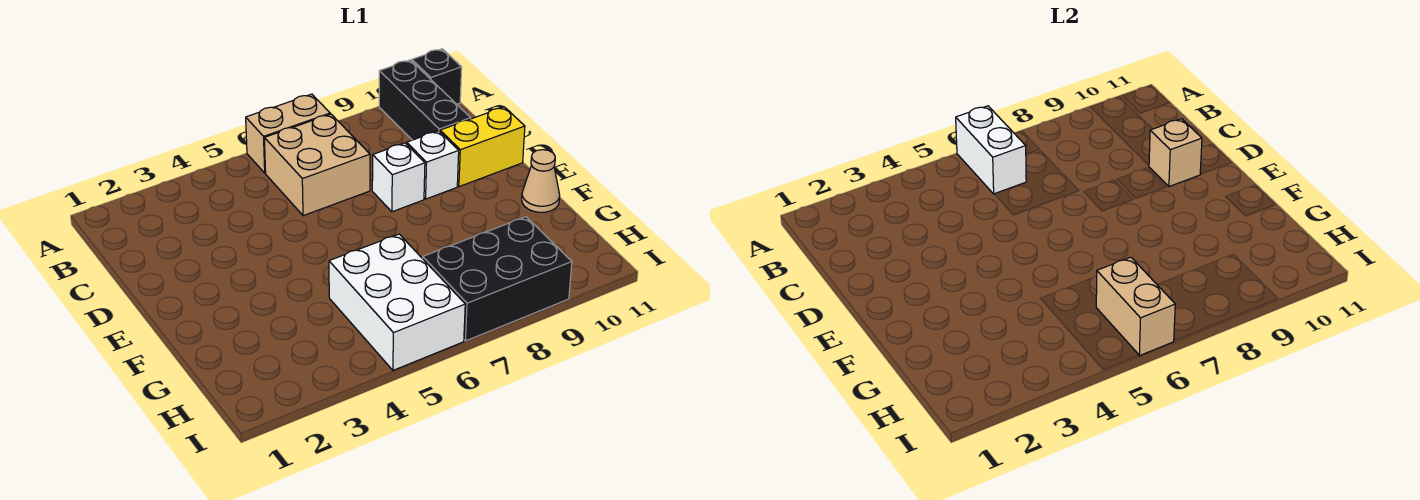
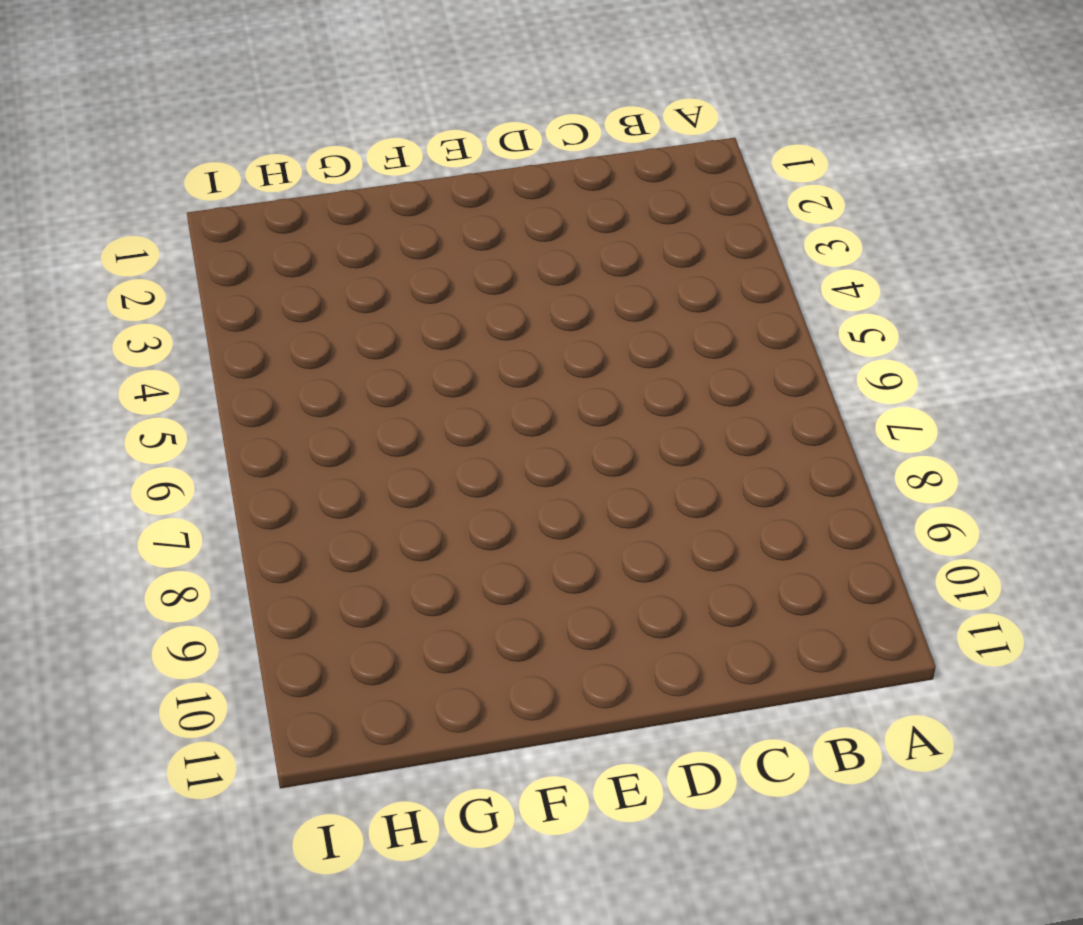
none -> tan 1x2 brick [246,94,330,173]
none -> black 1x3 brick [379,60,471,140]
none -> black 1x1 brick [412,49,462,104]

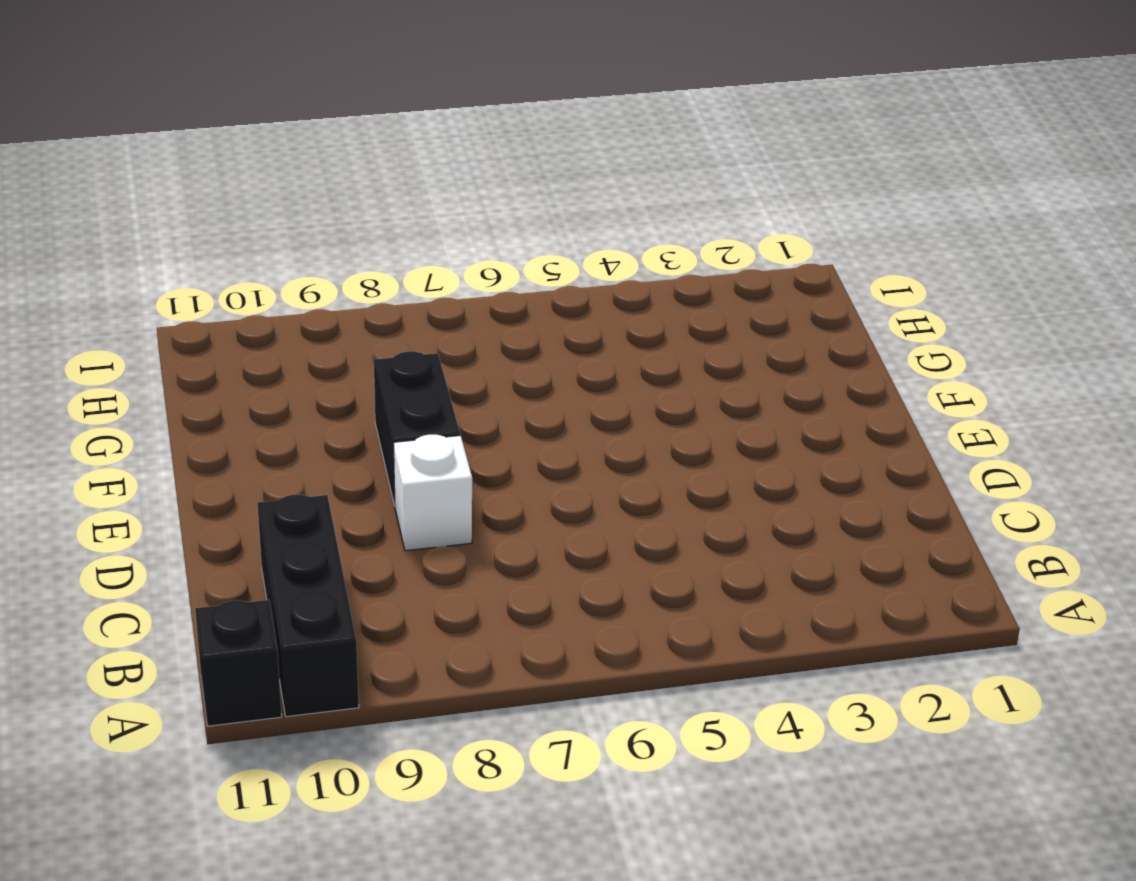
black 1x2 brick [374,351,460,506] -> none
none -> tan 1x2 brick [246,94,330,173]
none -> tan 2x2 brick [264,114,370,216]
none -> white 1x1 brick [407,131,459,199]

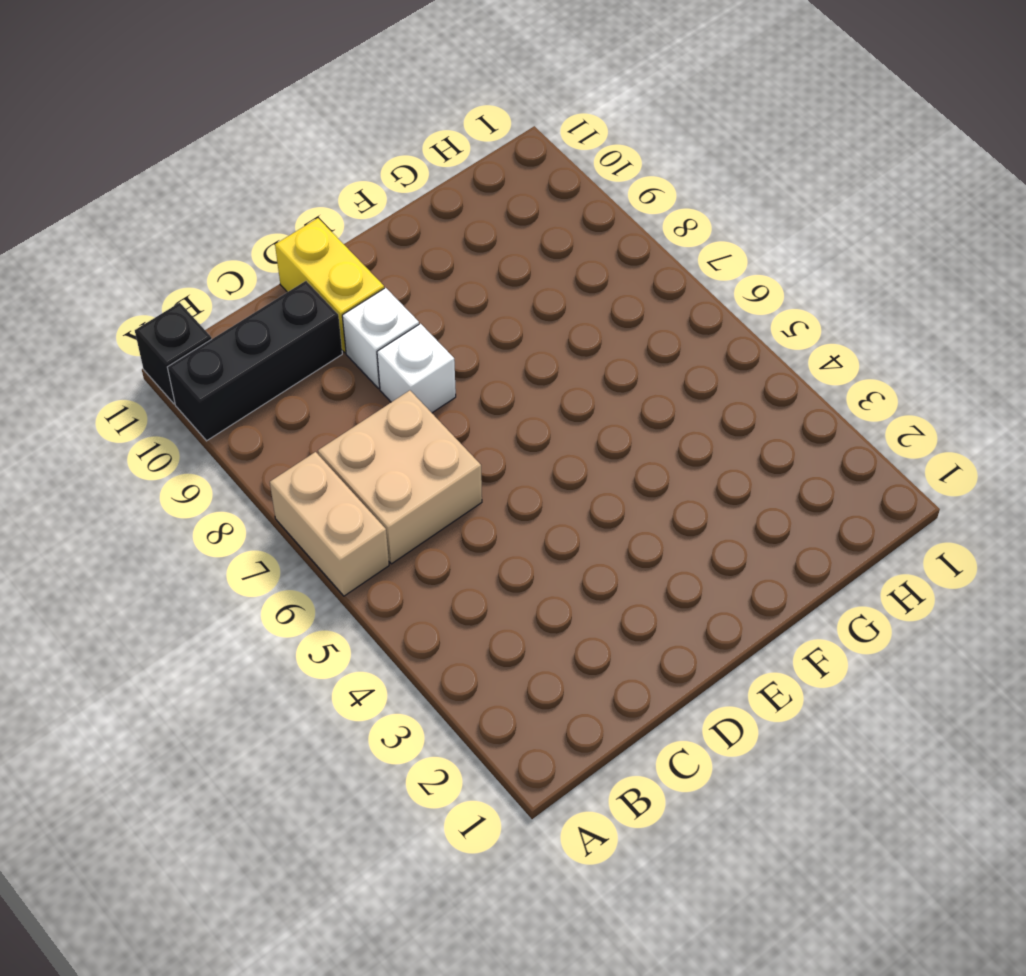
none -> tan 1x1 cone [522,150,560,212]
none -> white 2x3 brick [329,234,465,370]
none -> black 2x3 brick [423,217,572,341]

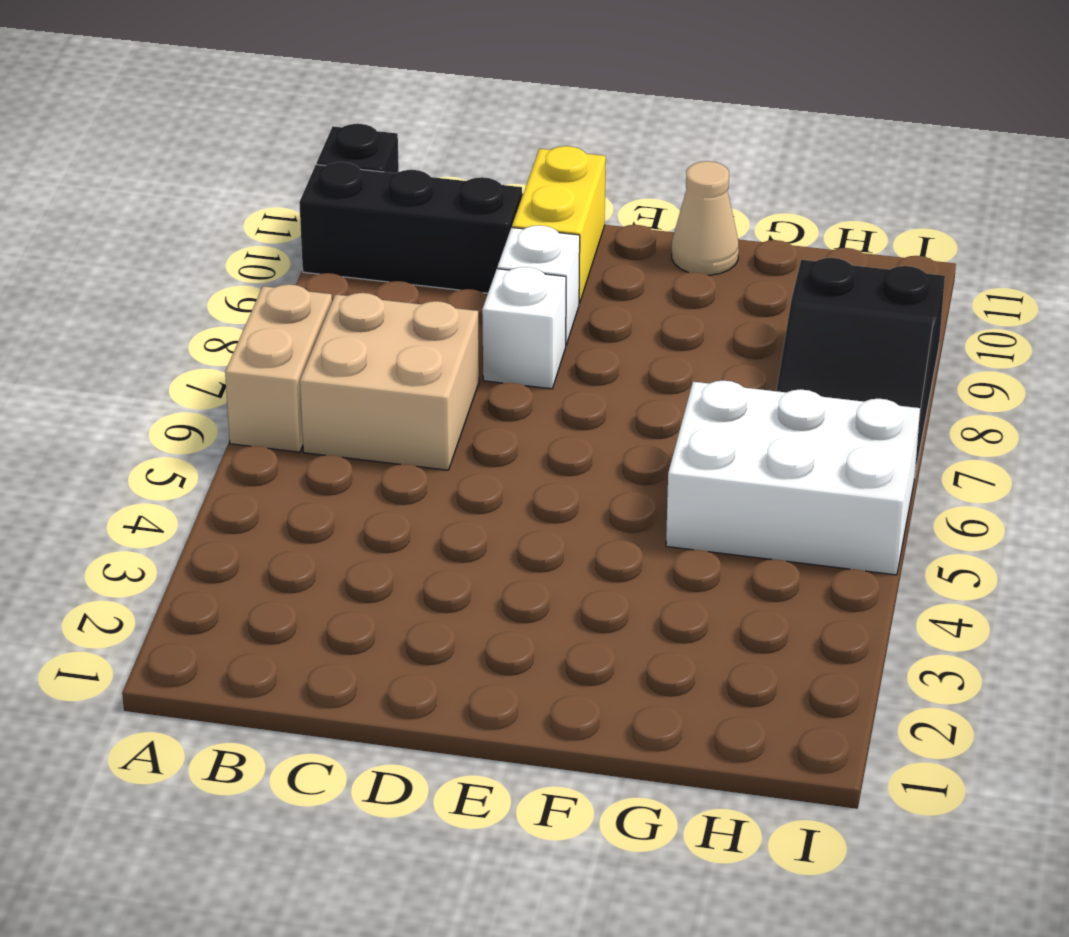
black 2x3 slope [776,258,945,474] -> black 2x3 brick [423,217,572,341]
none -> white 1x2 brick [956,106,1026,194]
none -> tan 1x1 brick [1149,119,1202,187]
none -> tan 1x2 brick [1096,257,1175,356]

